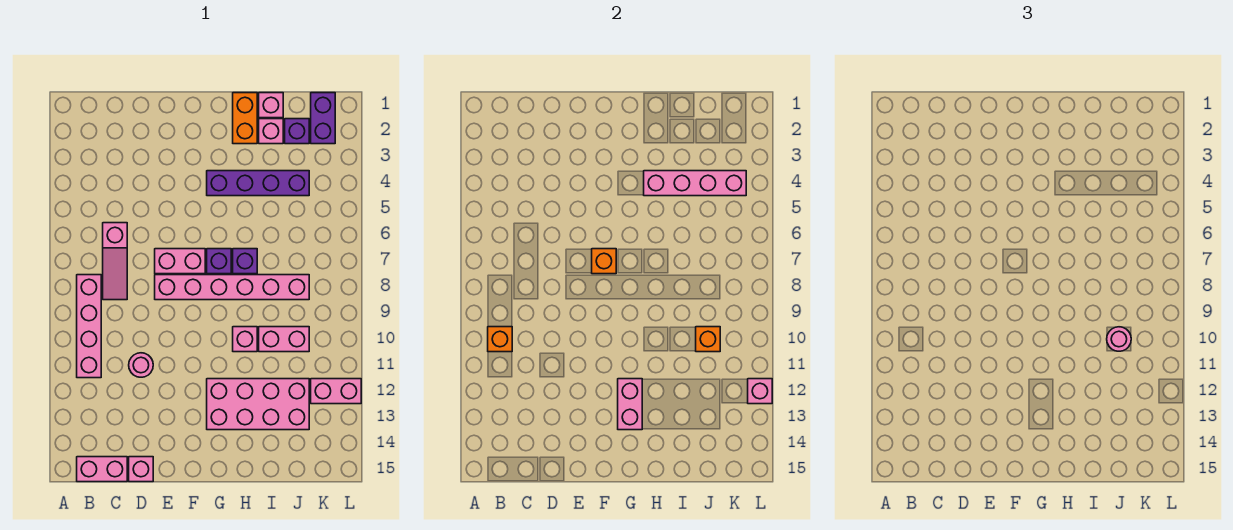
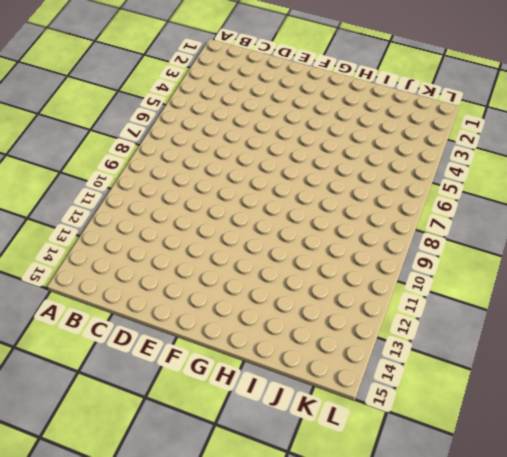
none -> pink 1x4 brick [77,275,101,378]
none -> pink 1x2 brick [77,457,127,482]
none -> pink 1x3 slope [103,223,127,300]

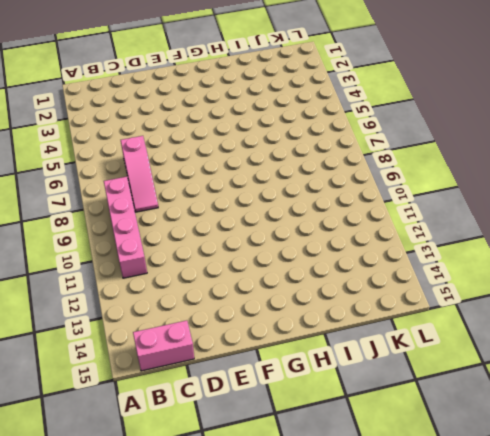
none -> pink 1x1 round brick [129,353,153,377]
none -> pink 1x1 brick [129,457,153,482]
none -> pink 1x2 brick [155,249,205,274]

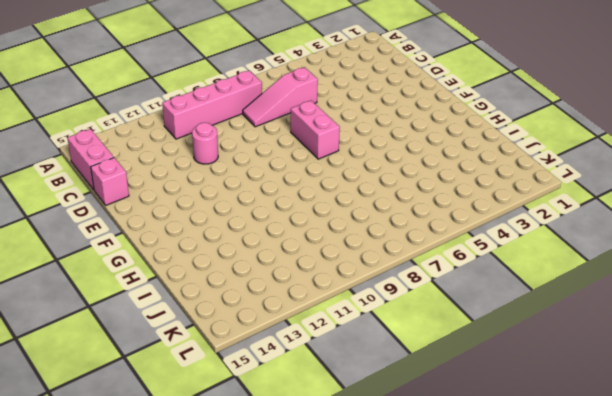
none -> pink 1x6 brick [155,275,309,300]
none -> purple 1x4 brick [207,171,309,196]
none -> purple 1x1 brick [207,249,231,274]

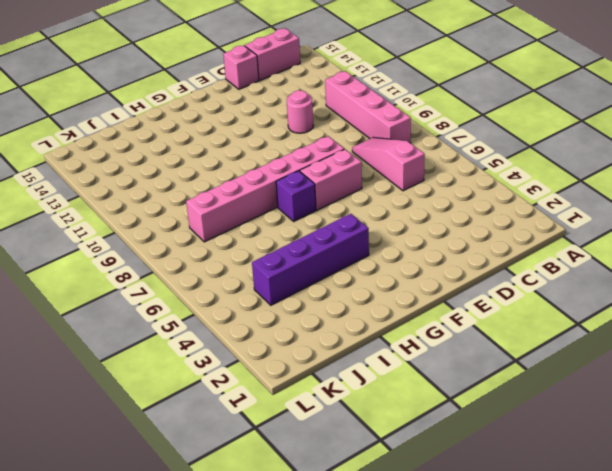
none -> pink 2x4 brick [207,379,309,430]
none -> orange 1x2 brick [233,93,257,144]
none -> purple 1x1 brick [233,249,257,274]

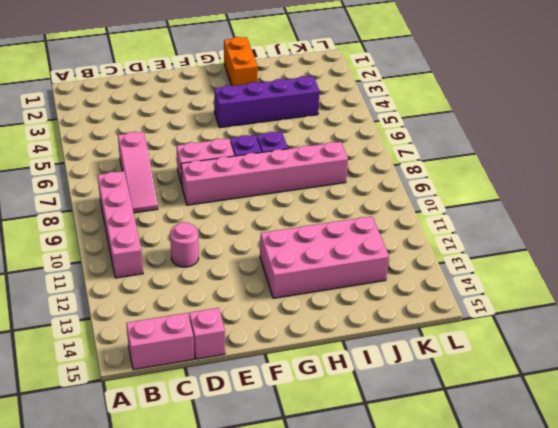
none -> pink 1x1 brick [233,327,257,352]
none -> pink 1x1 brick [259,93,283,118]
none -> pink 1x1 brick [259,119,283,144]

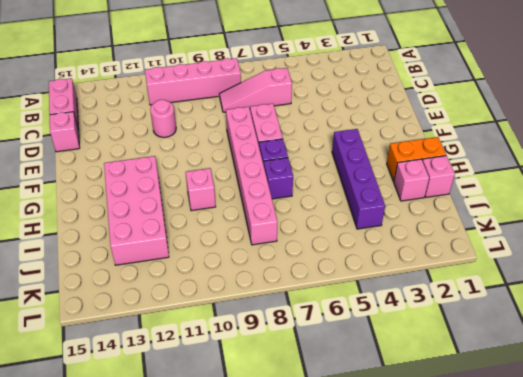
none -> pink 1x2 brick [259,327,309,352]
none -> purple 1x1 brick [285,119,309,144]
none -> purple 1x2 brick [311,93,335,144]

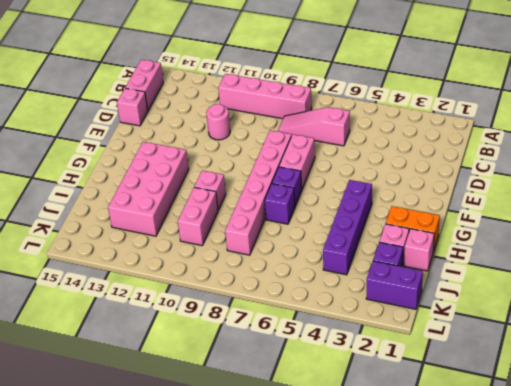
none -> pink 1x2 brick [311,379,361,404]
none -> orange 1x1 brick [488,327,512,352]
none -> orange 1x1 brick [592,249,616,274]

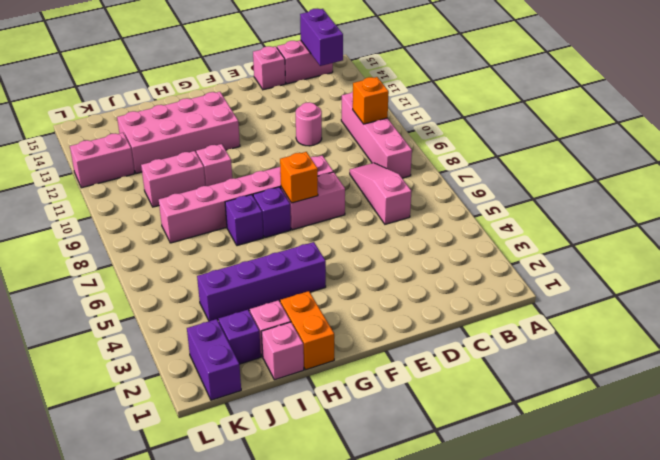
purple 1x2 brick [300,9,343,66] -> none
none -> pink 1x2 brick [618,379,642,430]
none -> pink 1x4 brick [644,171,746,196]
none -> orange 1x1 brick [696,327,720,352]

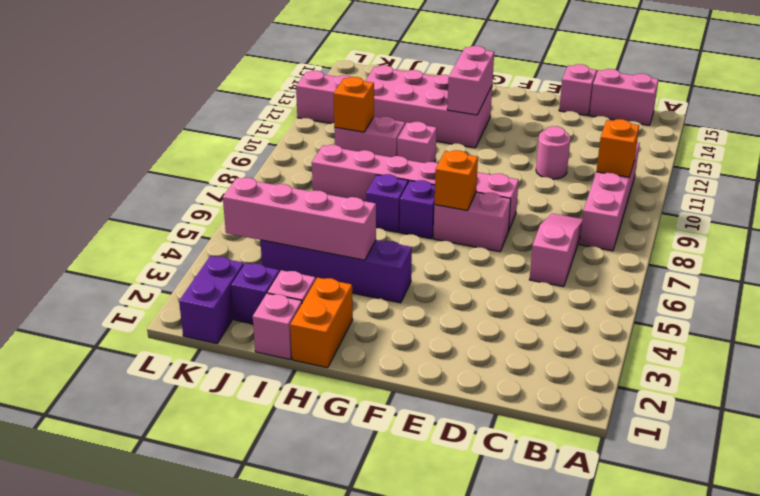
none -> pink 1x1 brick [748,379,772,404]
none -> pink 1x1 round brick [1107,327,1131,351]

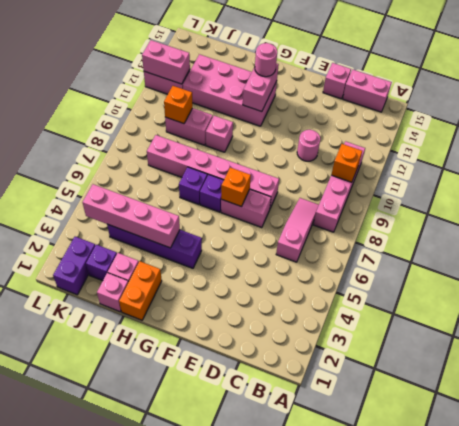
pink 1x1 round brick [255,43,277,77] -> pink 1x1 round brick moved to [1107,327,1131,351]
pink 1x2 brick [142,40,190,84] -> pink 1x1 brick [748,379,772,404]

